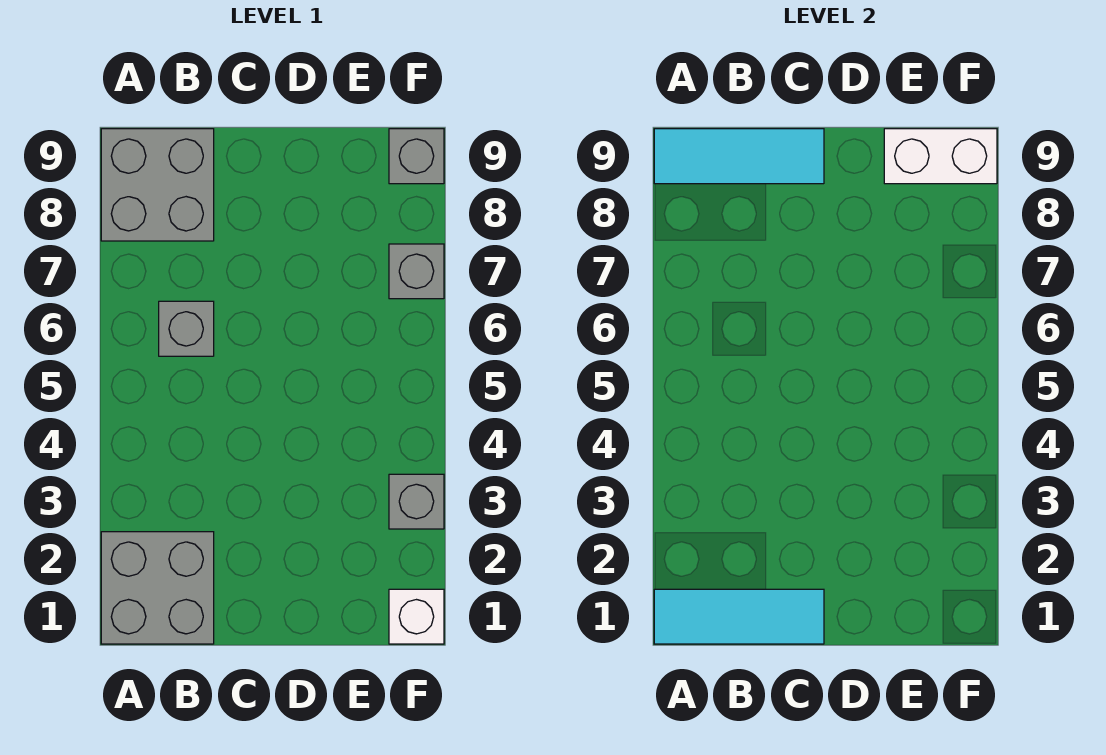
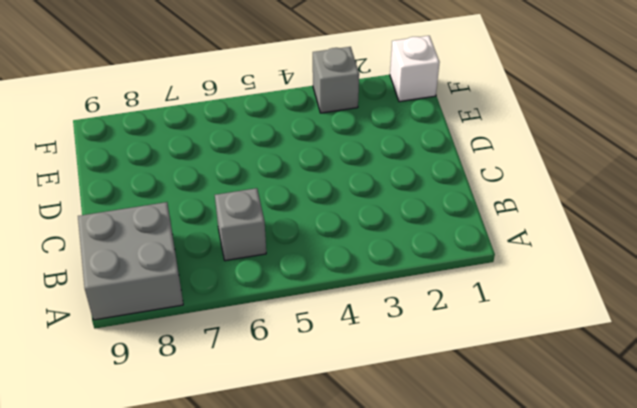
none -> grey 2x2 brick [101,532,214,644]
none -> grey 1x1 brick [389,244,444,299]

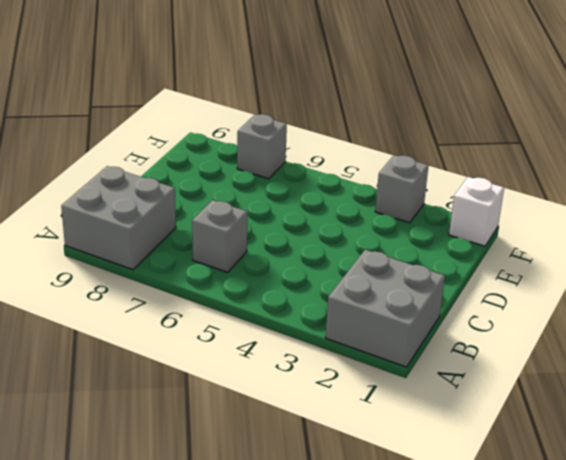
none -> grey 1x1 brick [389,129,444,184]
none -> cyan 1x3 tile [654,589,824,644]

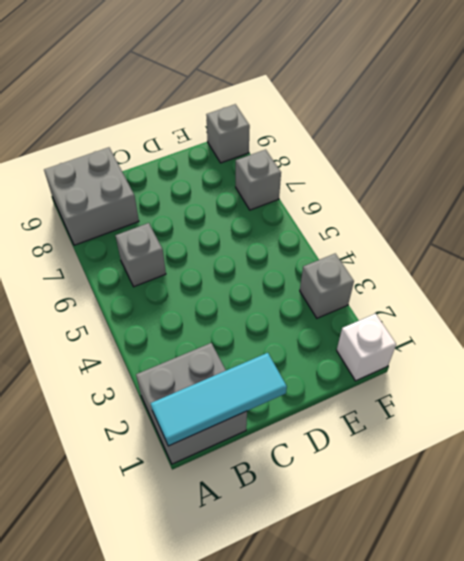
none -> cyan 1x3 tile [654,129,824,184]
none -> white 1x2 brick [884,129,997,184]

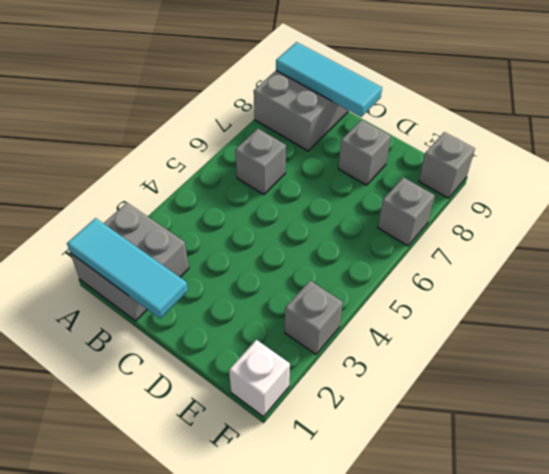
grey 1x1 brick [338,120,391,185] -> none
none -> white 1x2 brick [884,129,997,184]

